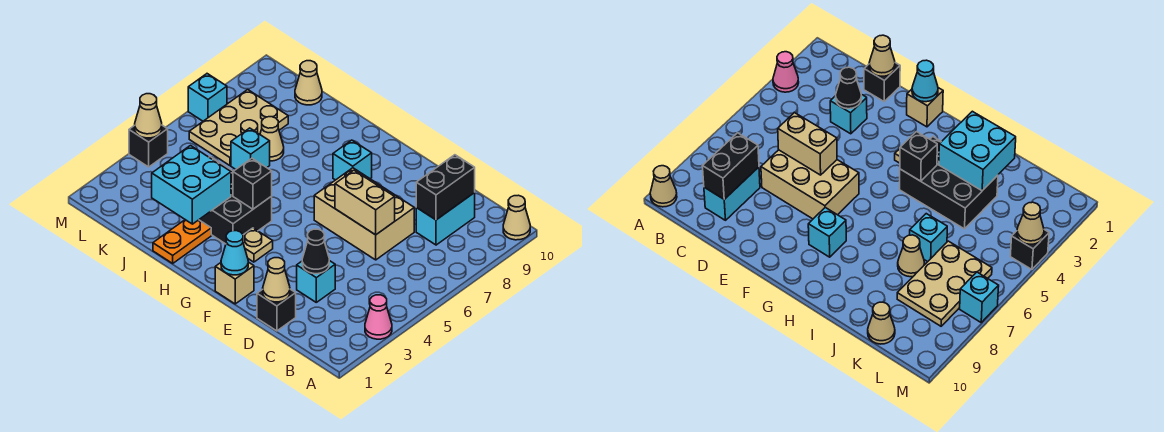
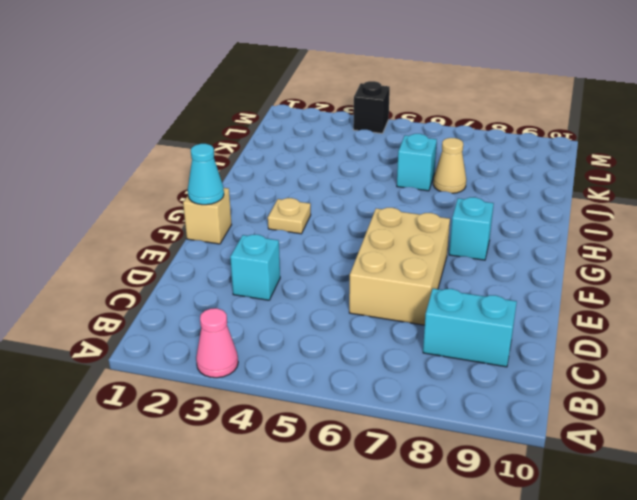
none -> tan 1x1 cone [503,195,530,240]
none -> black 1x1 brick [257,289,296,331]
none -> black 2x3 brick [199,157,272,244]

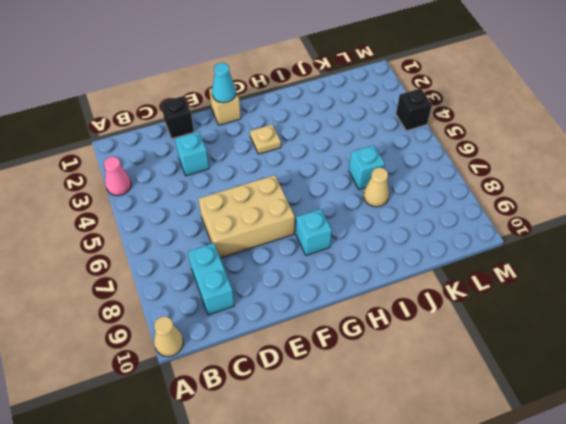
none -> black 2x3 brick [199,157,272,244]
none -> orange 1x2 plate [153,220,211,263]
none -> tan 2x3 plate [189,90,288,166]

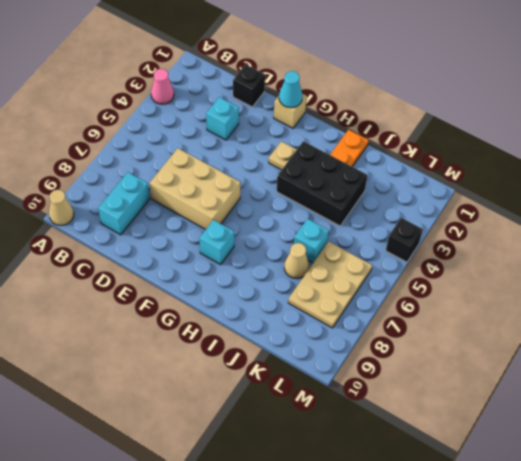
none -> tan 1x1 cone [295,61,322,105]
none -> cyan 1x1 brick [188,74,227,121]
none -> black 1x2 brick [416,155,475,220]

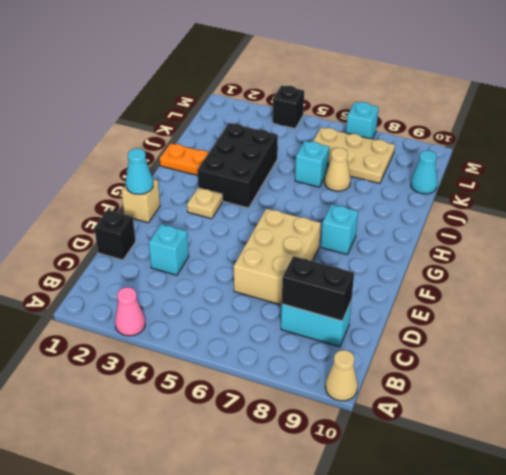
cyan 1x1 cone [411,150,437,194] -> tan 1x1 cone [295,61,322,105]
none -> tan 1x1 cone [263,258,290,302]
none -> black 1x1 cone [302,229,329,274]
none -> tan 1x2 brick [335,170,395,235]

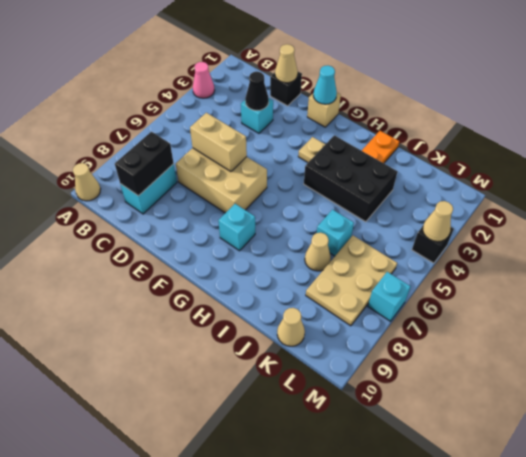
none -> black 1x1 brick [233,158,272,209]
none -> cyan 2x2 brick [152,146,231,224]

